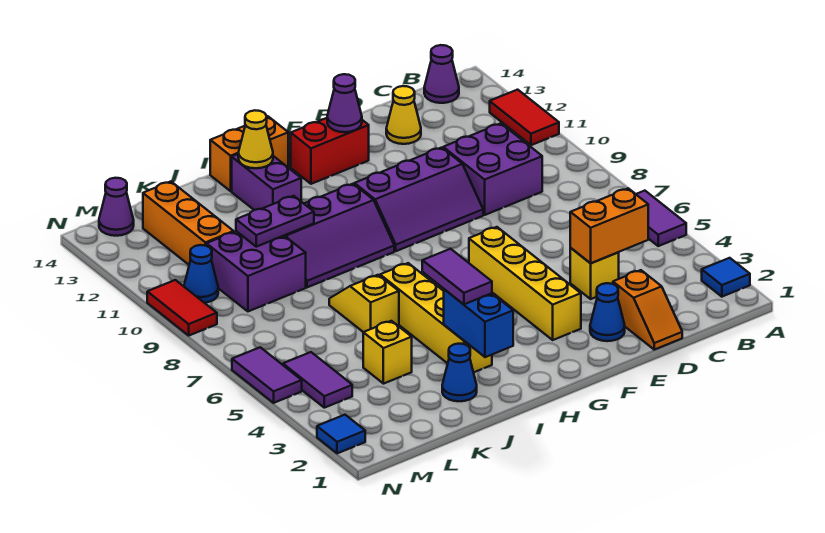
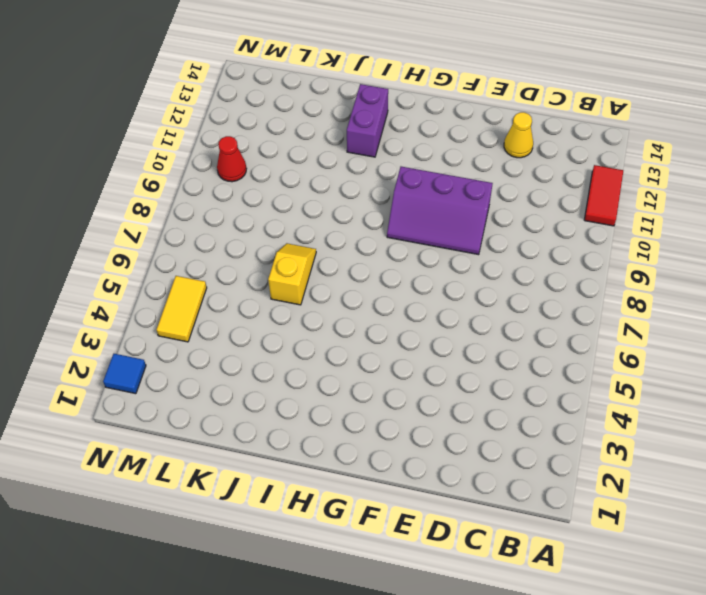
yellow 1x2 tile [156,276,207,342] -> purple 1x2 tile [283,352,352,408]
red 1x1 cone [217,136,247,182] -> blue 1x1 cone [184,245,218,303]
none -> blue 1x1 tile [702,258,750,297]
none -> purple 1x2 tile [636,191,686,246]
none -> purple 1x1 cone [424,45,459,103]
none -> purple 2x2 brick [443,123,542,215]

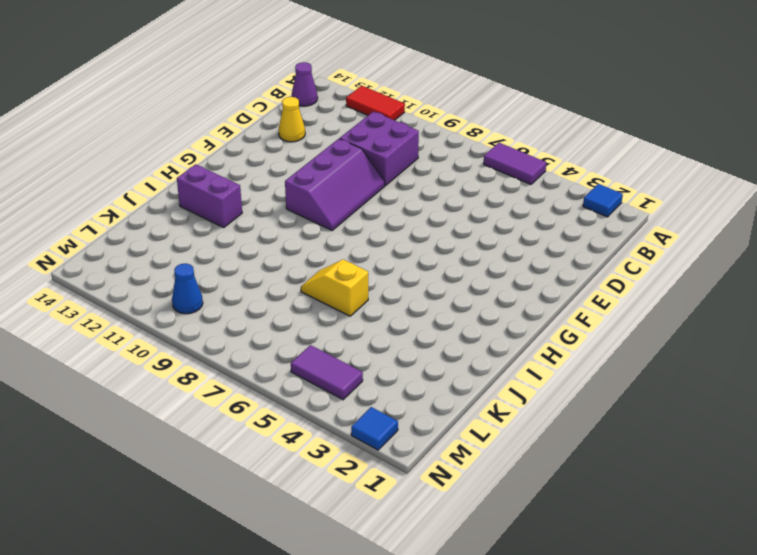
none -> orange 1x2 slope [613,270,682,350]
none -> yellow 1x1 brick [570,248,619,299]
none -> blue 1x1 cone [590,283,625,341]
none -> yellow 1x4 brick [469,227,581,340]

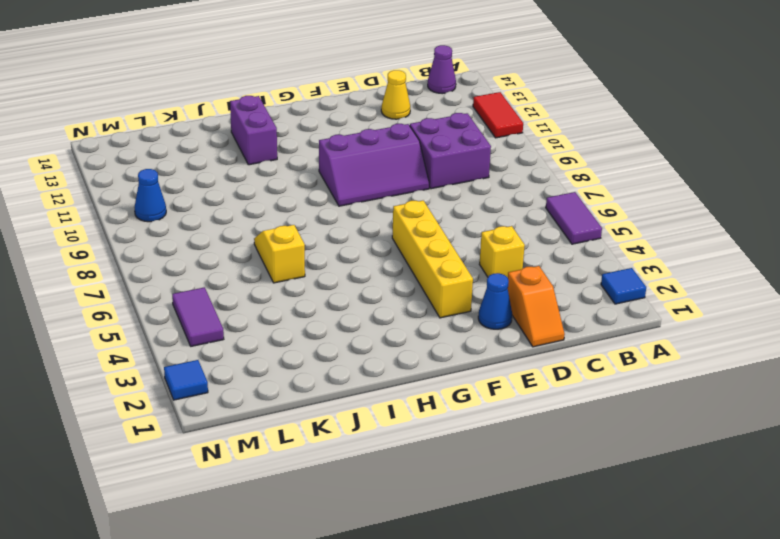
none -> red 1x2 brick [291,118,369,184]
none -> purple 2x3 slope [285,184,394,287]
none -> orange 1x2 brick [210,117,288,191]
none -> yellow 1x4 brick [380,263,492,372]

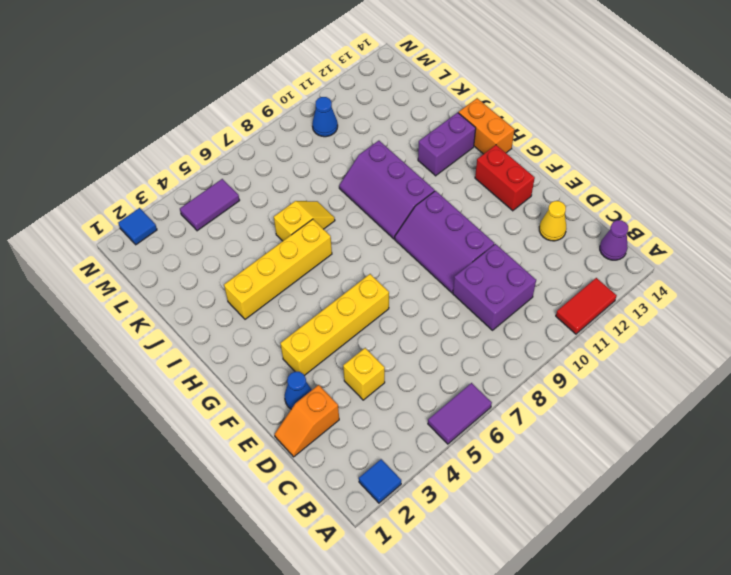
none -> blue 1x1 cone [442,344,477,401]
none -> yellow 1x1 brick [363,321,412,384]
none -> purple 2x2 brick [206,231,306,311]
none -> orange 1x3 brick [143,182,234,265]

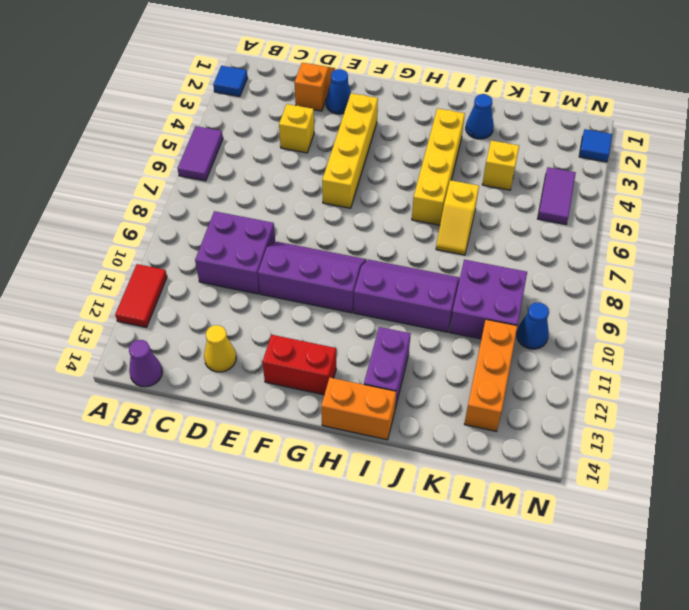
none -> purple 1x1 cone [99,178,134,236]
none -> purple 1x2 tile [232,347,302,403]
none -> red 1x2 tile [147,280,217,335]
none -> orange 1x2 brick [570,189,648,263]

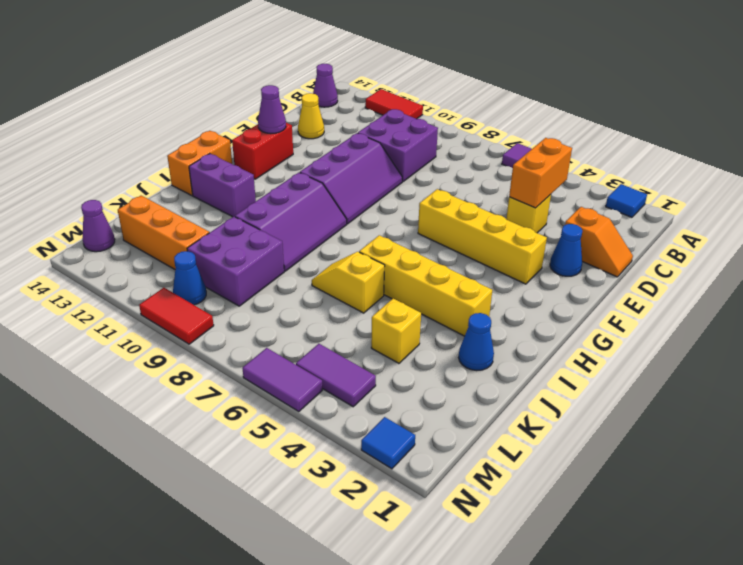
none -> blue 1x2 brick [444,289,513,357]
none -> yellow 1x1 cone [238,110,273,168]
none -> purple 1x2 plate [236,196,314,247]
none -> purple 1x2 tile [422,249,492,304]

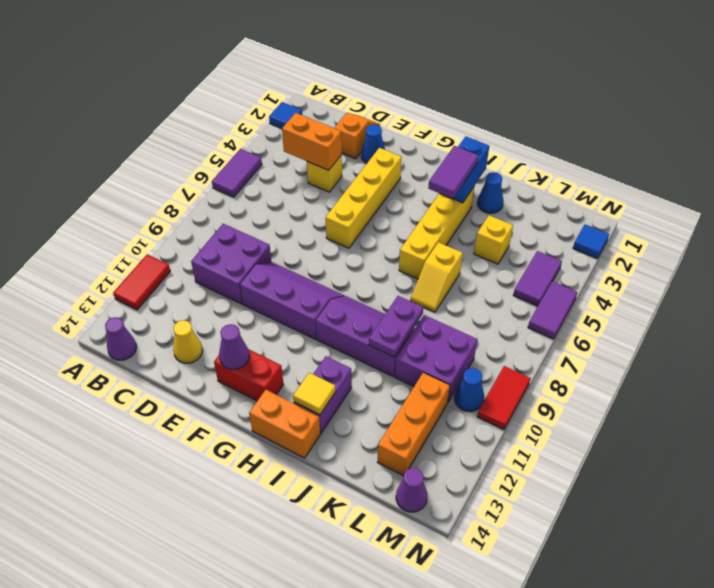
yellow 1x1 tile [293,373,336,415] -> yellow 1x1 cone [238,110,273,168]
purple 1x2 plate [369,296,423,357] -> purple 1x2 plate turned to [236,196,314,247]

